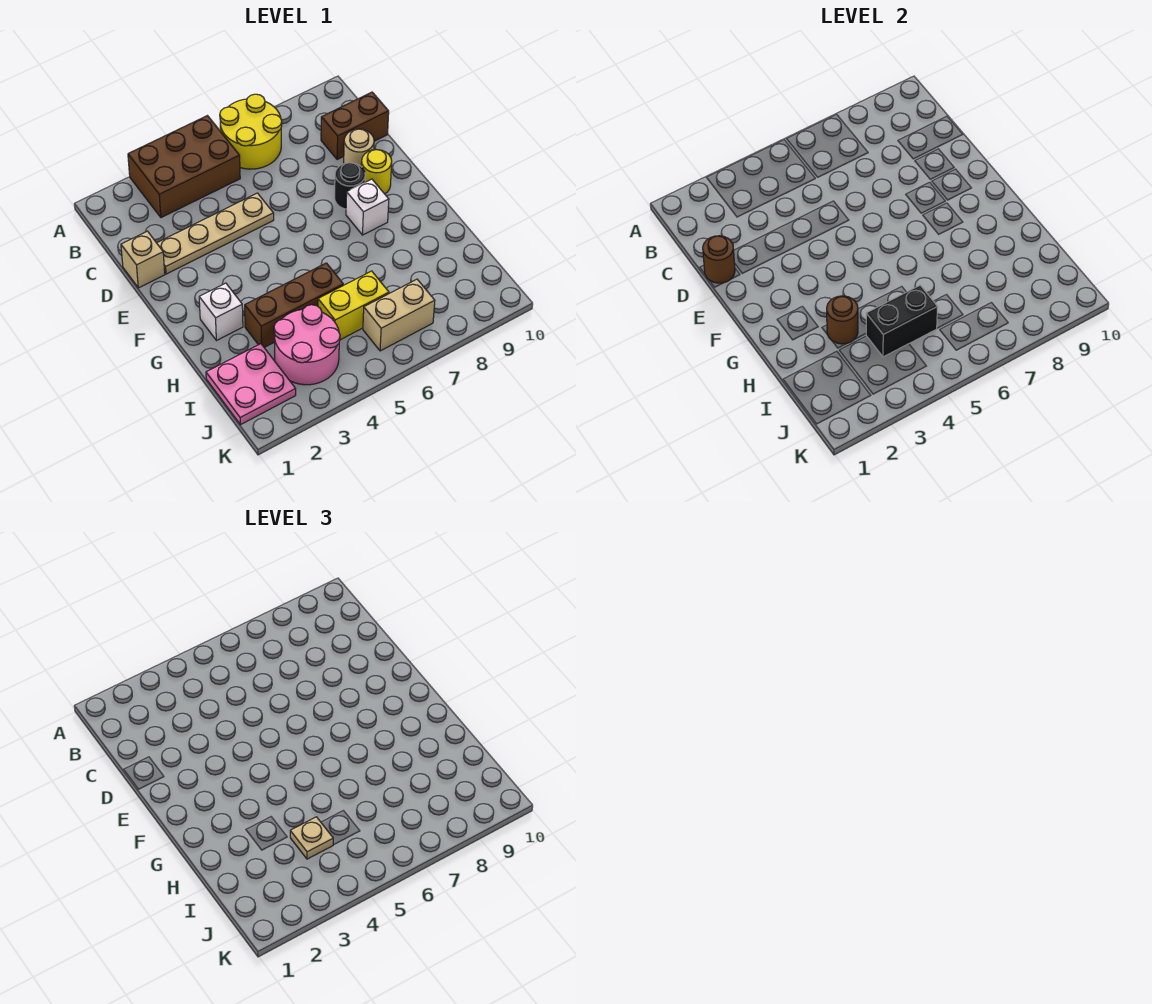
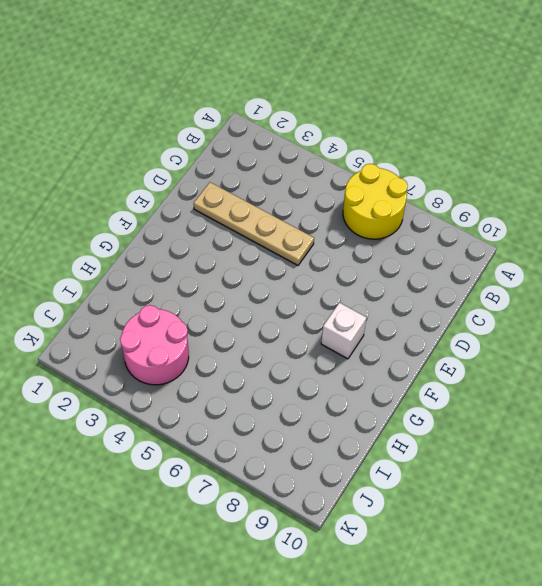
none -> brown 2x3 brick [128,116,240,218]
none -> brown 1x2 brick [321,92,389,160]
none -> tan 1x1 brick [121,231,165,288]

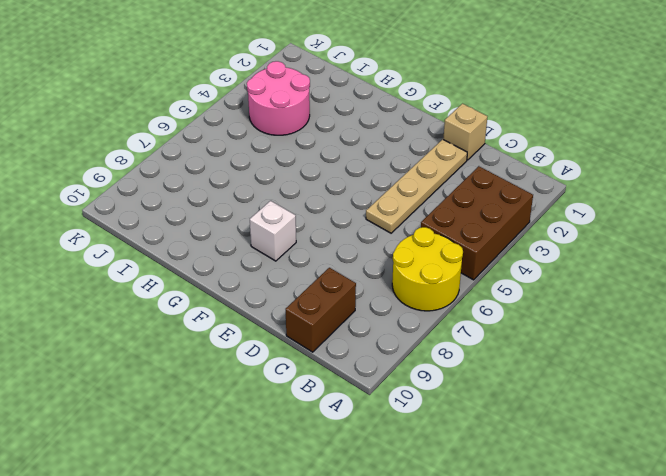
none -> tan 1x1 round brick [344,129,374,166]
none -> black 1x1 round brick [335,163,365,209]
none -> yellow 1x1 round brick [361,150,392,194]

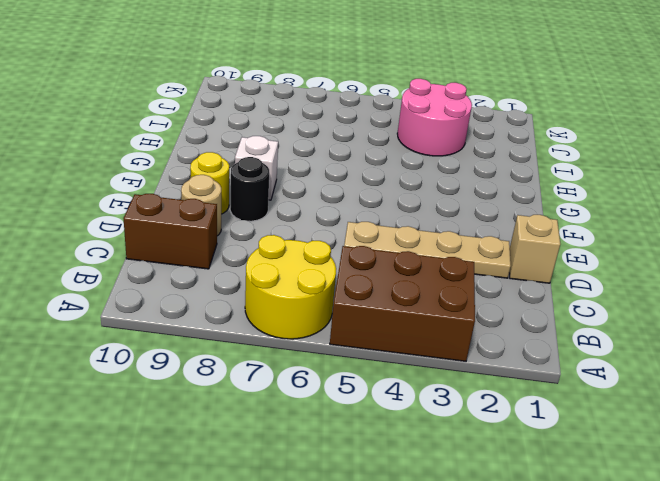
none -> white 1x1 brick [199,283,243,341]
none -> brown 1x3 brick [245,263,343,348]
none -> pink 2x2 plate [206,344,296,425]

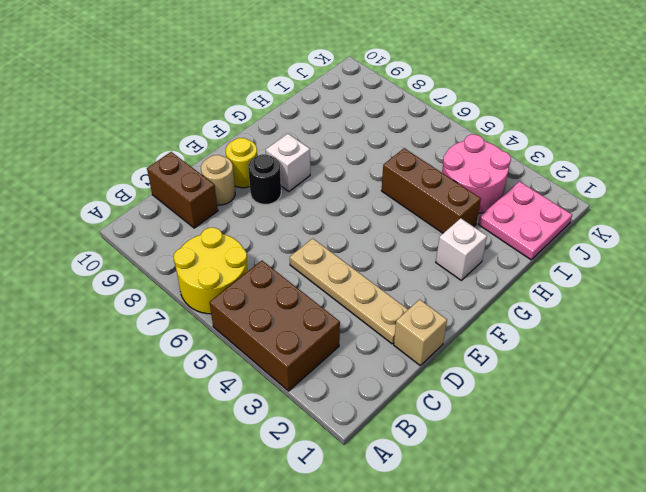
none -> yellow 1x2 brick [318,271,389,340]
none -> tan 1x2 brick [363,279,435,351]
none -> brown 1x1 round brick [703,236,735,283]

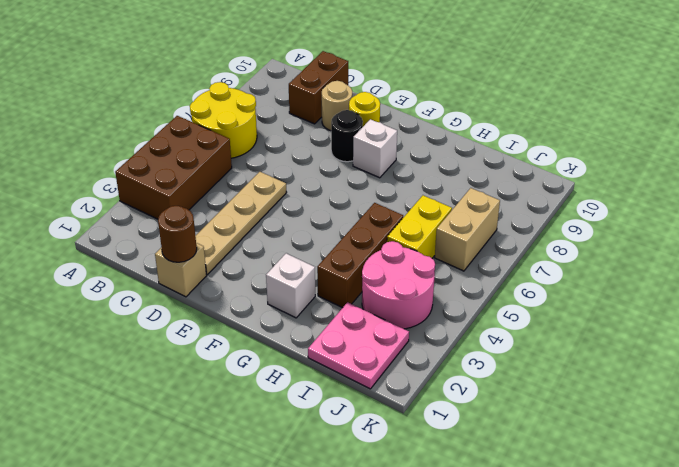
none -> brown 1x1 round brick [827,296,858,344]
none -> black 1x2 brick [866,285,938,357]
none -> tan 1x1 plate [290,817,333,859]

